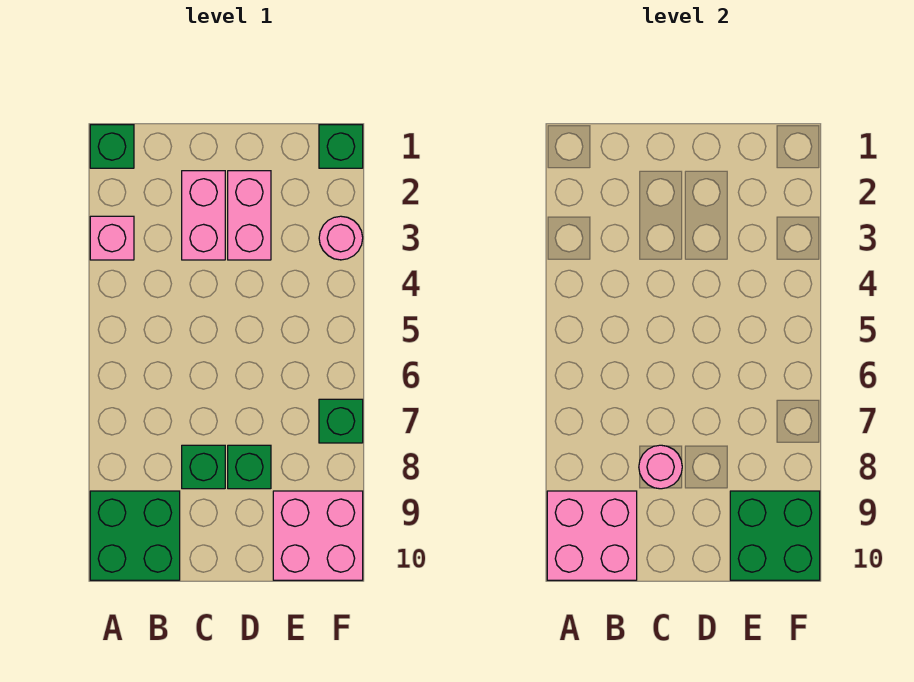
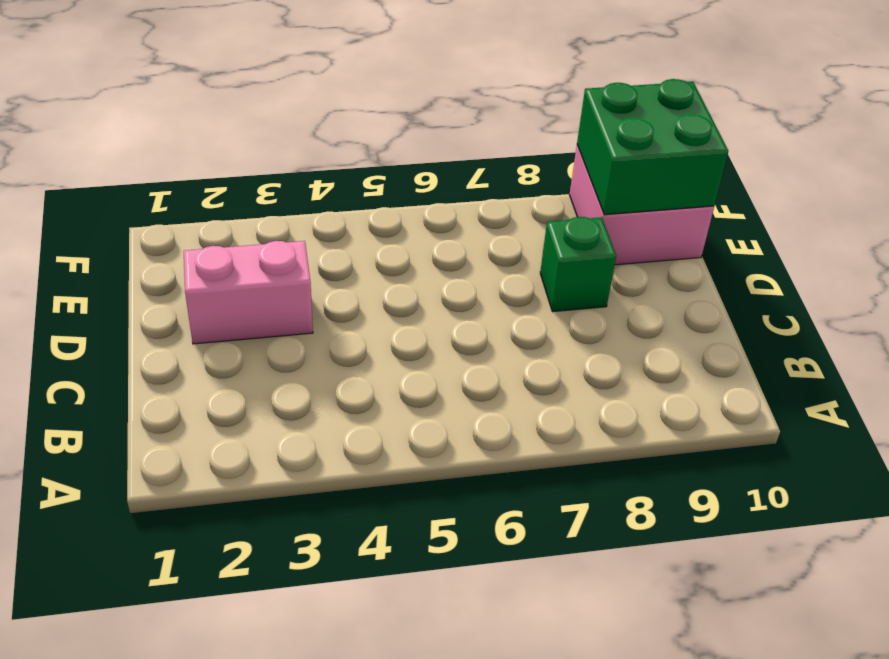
none -> green 1x1 brick [90,125,134,168]
none -> pink 1x1 brick [90,216,134,260]
none -> green 2x2 brick [90,491,180,580]

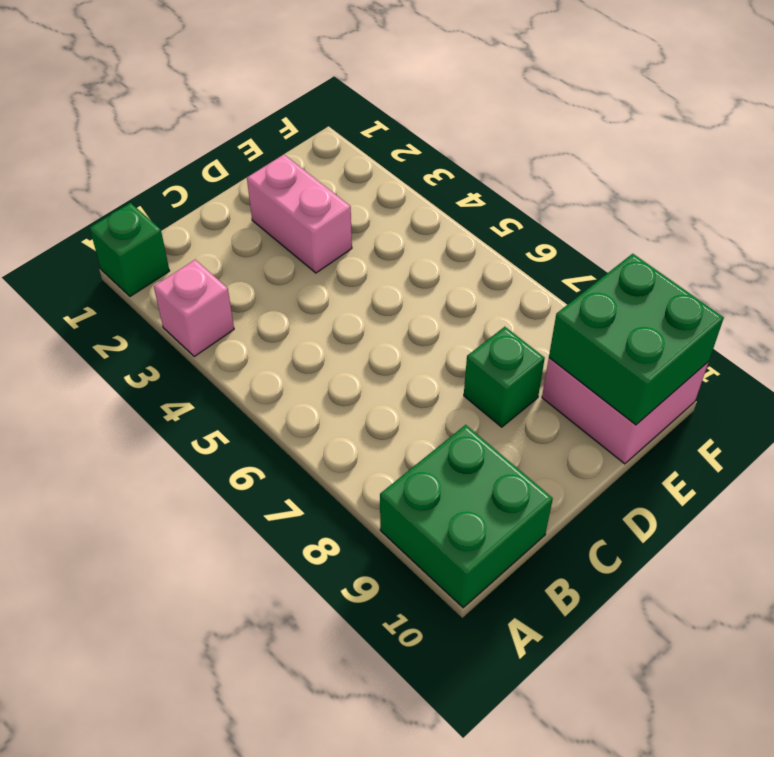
none -> pink 1x2 brick [182,171,225,260]
none -> green 1x1 brick [182,445,225,489]
none -> green 1x1 brick [319,125,363,168]

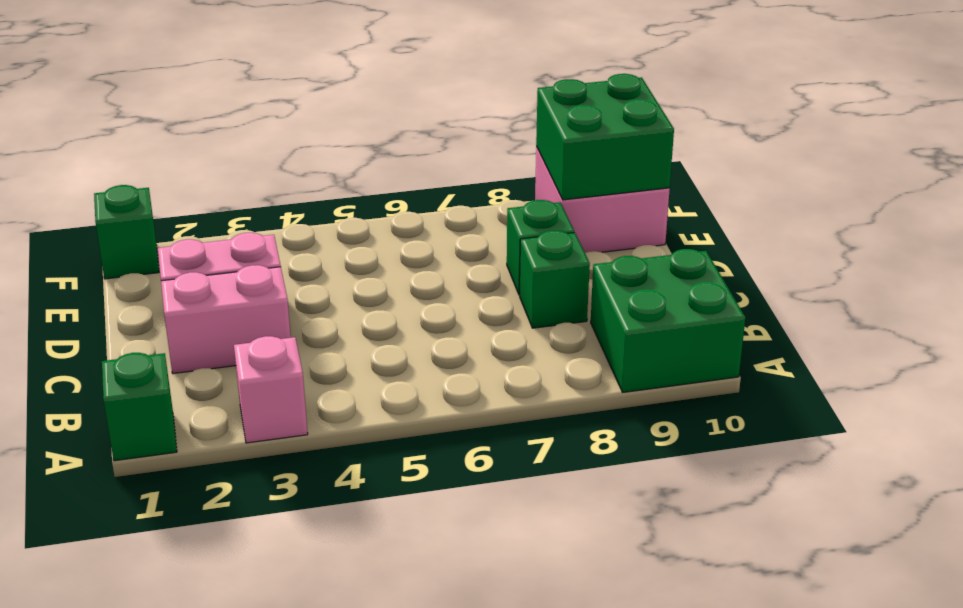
none -> pink 1x1 round brick [319,216,363,260]
none -> green 1x1 brick [319,399,363,443]
none -> pink 2x2 brick [547,491,637,580]

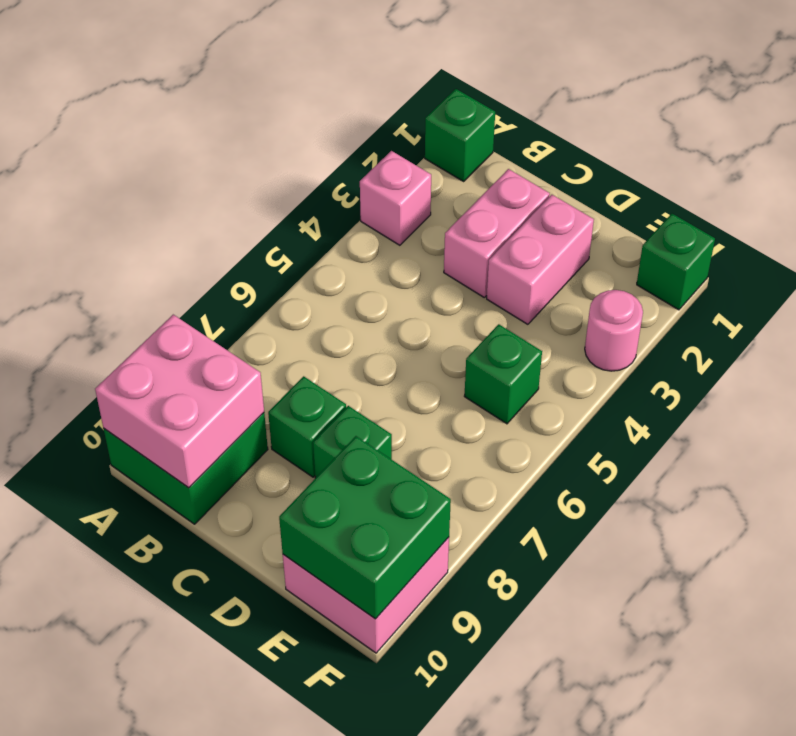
green 1x1 brick [464,324,542,424] -> green 1x1 brick moved to [319,399,363,443]
none -> pink 1x1 round brick [639,445,682,489]

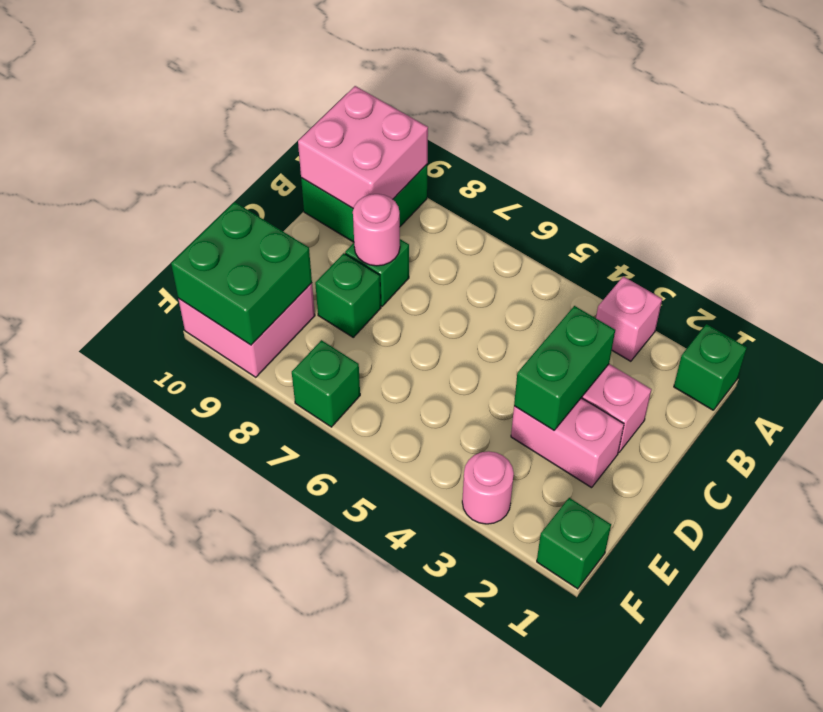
green 1x2 brick [514,306,615,430] -> none

